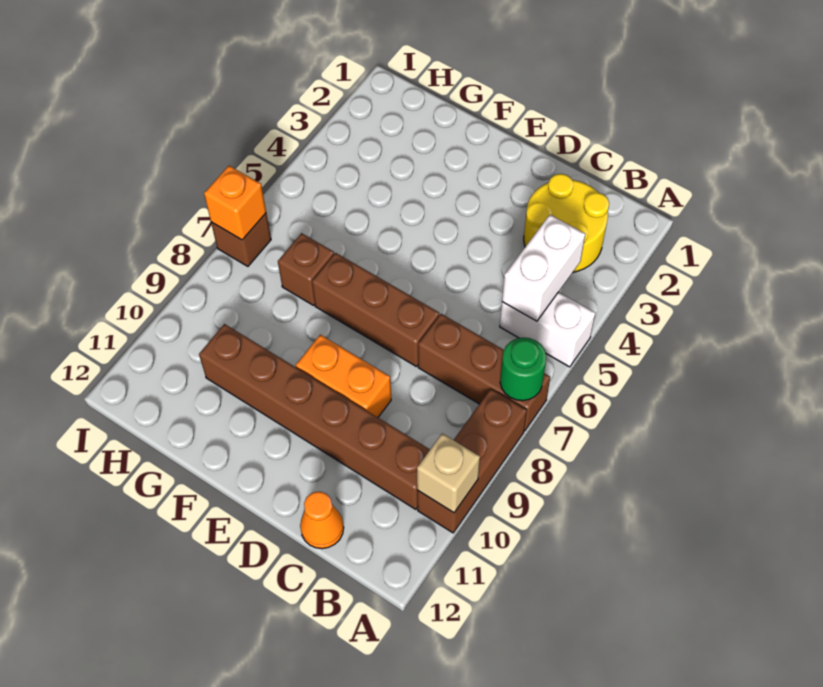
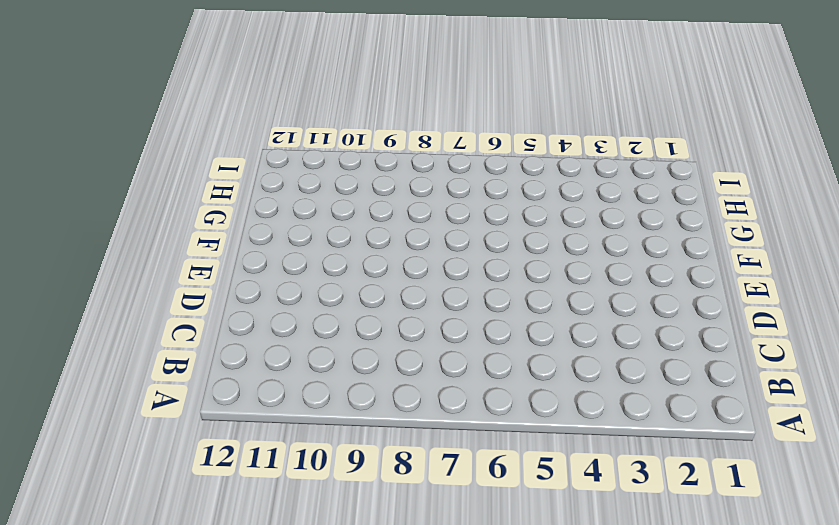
none -> white 1x2 brick [500,292,595,367]
none -> brown 1x3 brick [418,314,550,431]
none -> brown 1x3 brick [417,389,527,533]

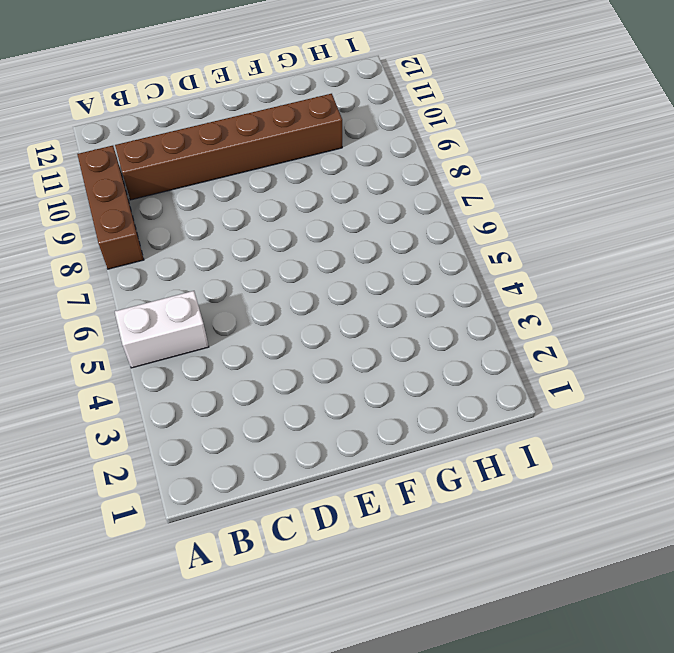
none -> brown 1x3 brick [418,314,550,431]
none -> yellow 2x2 round brick [524,174,609,272]
none -> orange 1x1 cone [300,491,344,549]

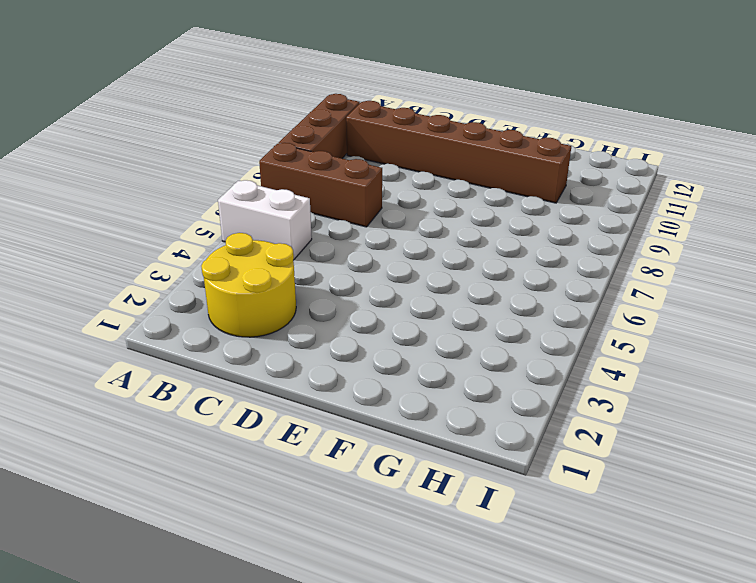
none -> orange 1x1 cone [300,491,344,549]
none -> brown 1x3 brick [312,253,439,367]
none -> orange 1x2 brick [296,335,391,417]

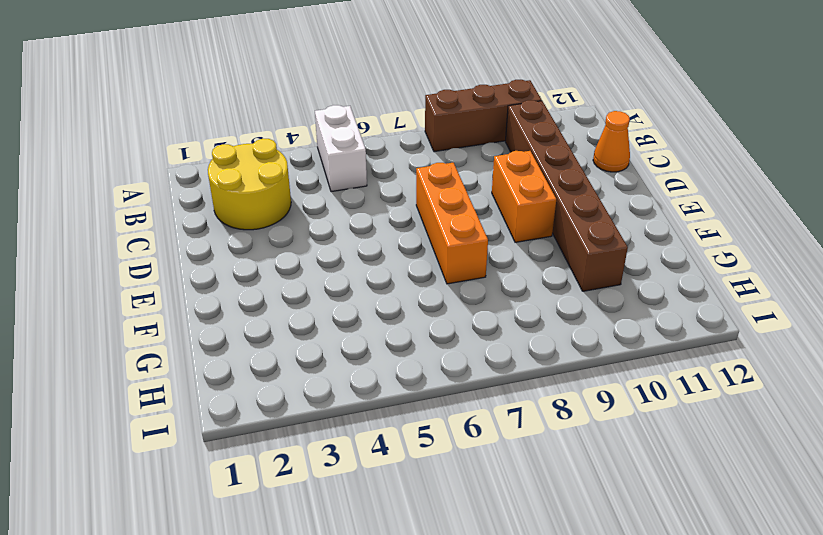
orange 1x3 brick [416,163,488,284] -> brown 1x3 brick [312,253,439,367]
none -> brown 1x3 brick [418,314,550,431]
none -> brown 1x1 brick [278,233,334,305]
none -> brown 1x1 brick [211,213,271,266]

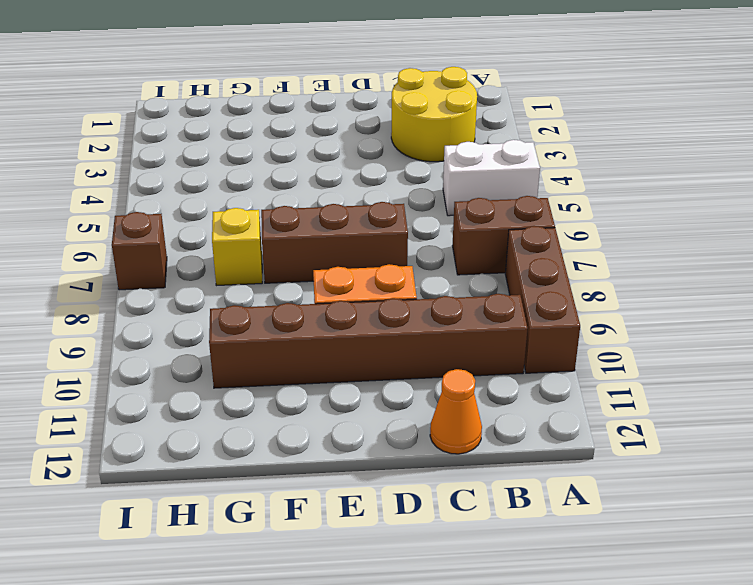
brown 1x2 brick [452,196,555,275] -> brown 1x3 brick [418,314,550,431]
yellow 1x1 brick [212,208,262,286] -> brown 1x1 brick [278,233,334,305]
none -> green 1x1 round brick [500,338,546,401]
none -> tan 1x1 brick [417,433,480,513]
none -> white 1x2 brick [502,215,585,321]

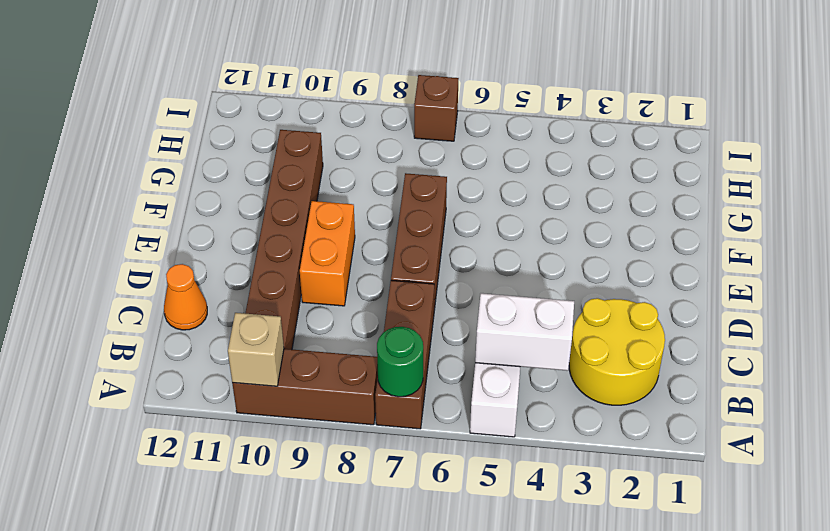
none -> brown 1x1 brick [278,233,334,305]
none -> orange 1x1 brick [204,166,266,240]

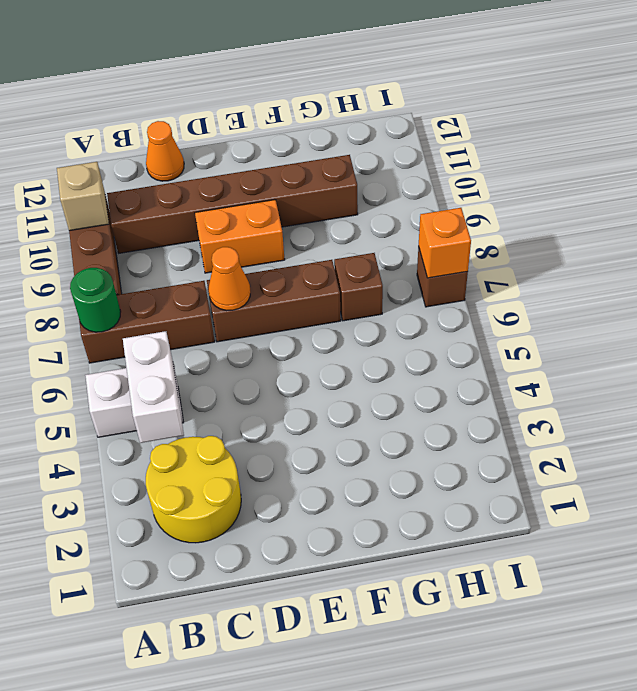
orange 1x1 cone [208,247,250,311] -> none

